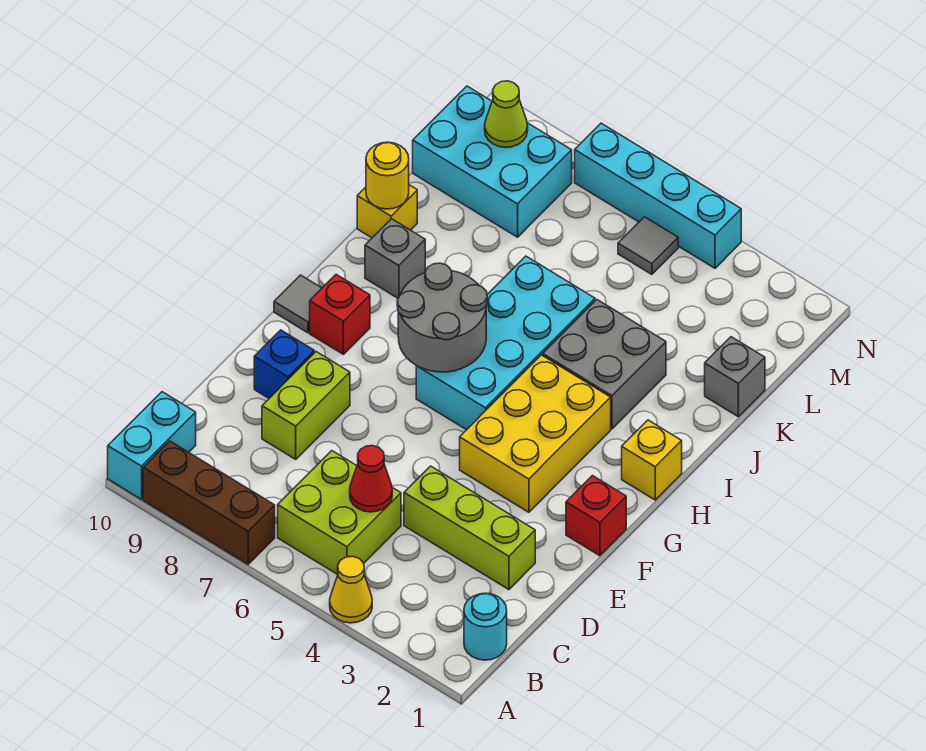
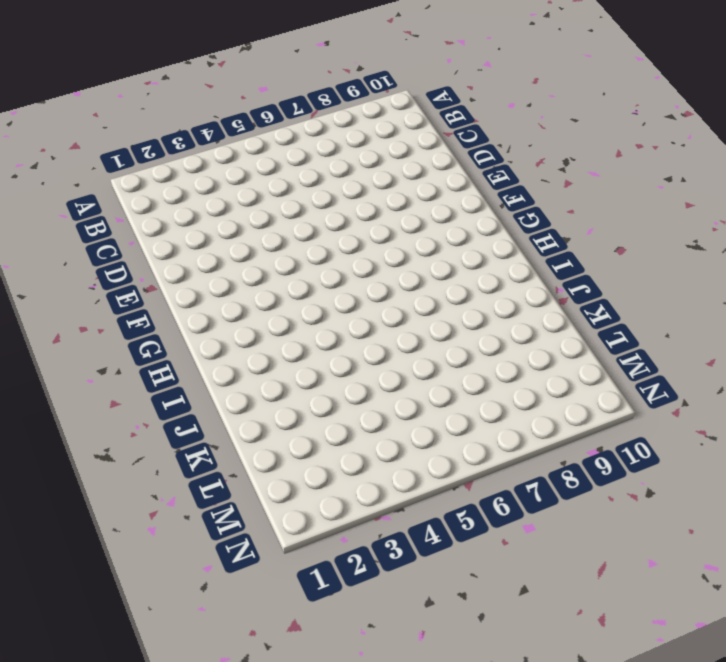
none -> yellow 1x1 cone [330,556,372,623]
none -> brown 1x3 brick [143,441,275,564]
none -> cyan 1x2 brick [108,392,196,499]

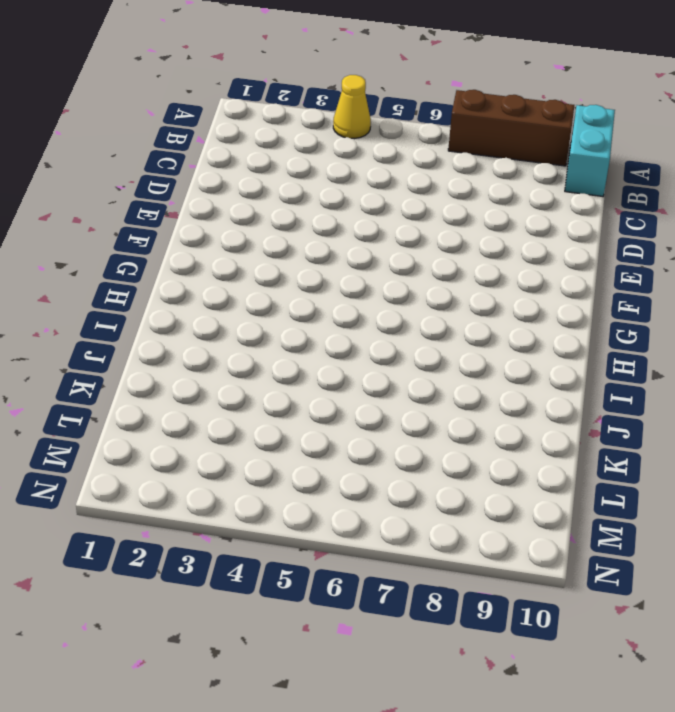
none -> cyan 1x1 round brick [464,593,507,660]
none -> lime 2x2 brick [278,451,401,575]
none -> lime 1x3 brick [404,466,535,590]

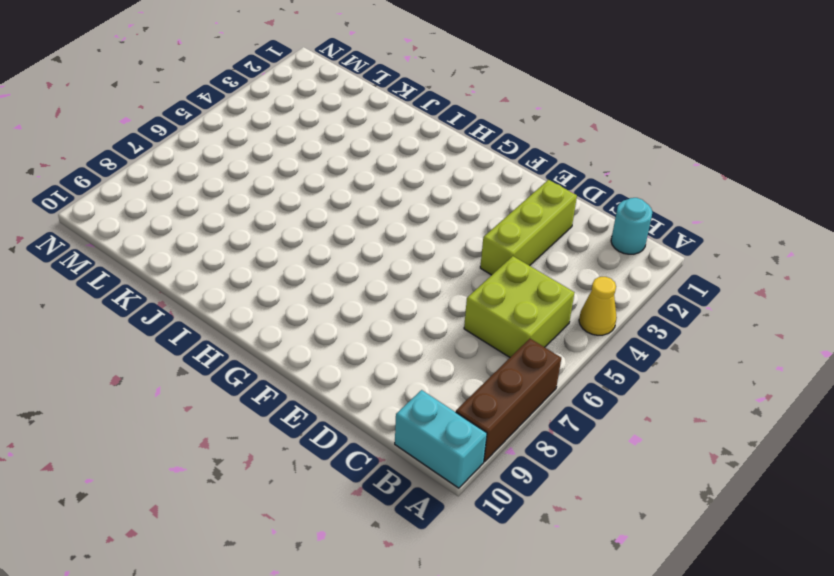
none -> lime 1x2 brick [262,352,350,459]
none -> blue 1x1 brick [254,330,314,398]
none -> red 1x1 brick [566,476,626,556]

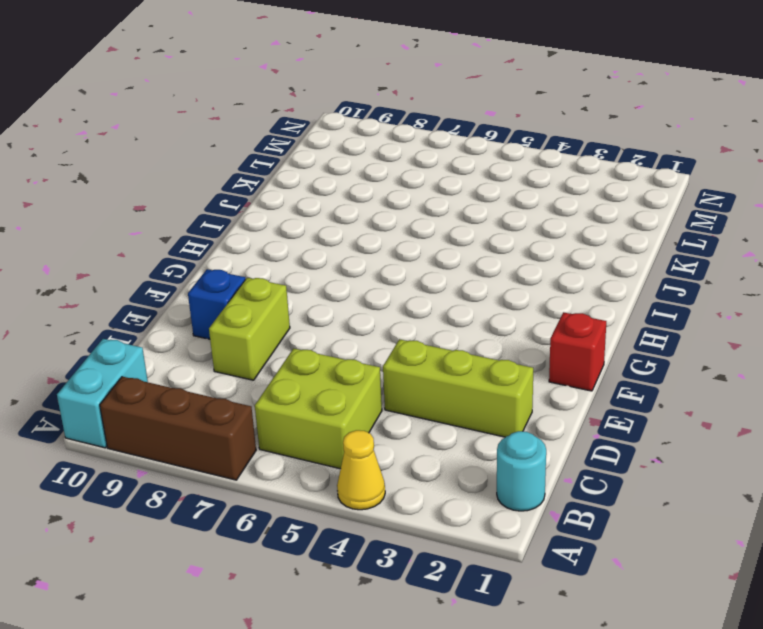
none -> yellow 2x3 brick [460,355,611,512]
none -> cyan 2x4 brick [416,256,595,430]
none -> red 1x1 brick [310,274,370,354]

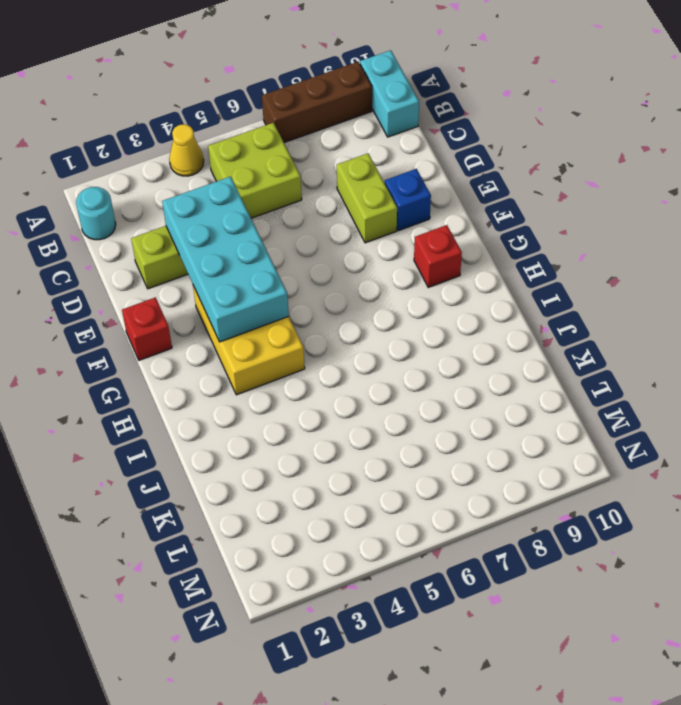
cyan 2x4 brick [162,177,289,342] -> cyan 2x4 brick moved to [416,256,595,430]
none -> grey 1x1 tile [274,275,322,333]
none -> yellow 1x1 brick [622,420,682,500]
none -> grey 2x2 brick [543,300,666,429]

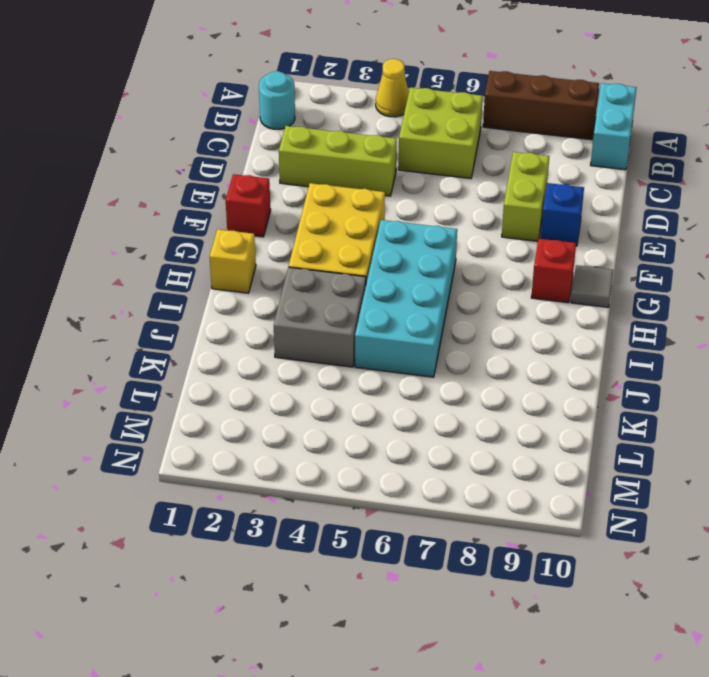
none -> grey 1x1 brick [365,219,425,298]
none -> yellow 1x1 brick [357,185,417,238]
none -> grey 1x1 brick [705,337,765,417]

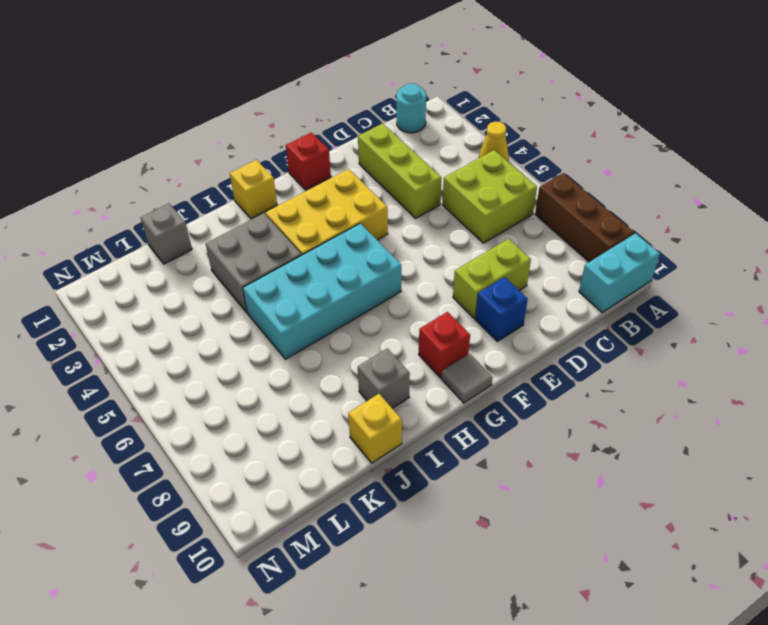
none -> cyan 2x3 brick [413,86,572,237]
none -> grey 1x1 tile [618,217,678,274]
none -> cyan 1x4 brick [575,123,741,268]

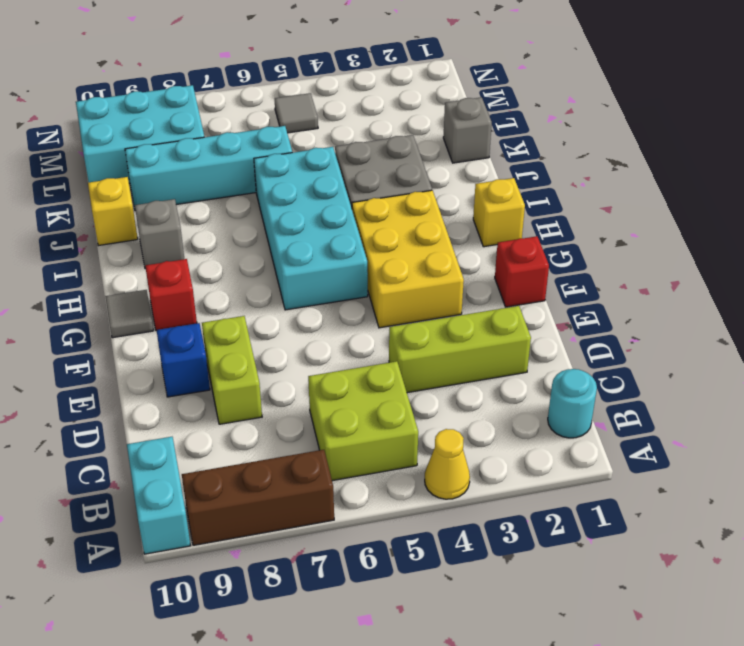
cyan 1x4 brick [125,126,292,211] -> cyan 1x4 brick moved to [575,123,741,268]
none -> red 1x1 cone [350,446,392,512]
none -> grey 2x2 round brick [397,263,487,372]
none -> yellow 1x1 round brick [366,142,409,209]

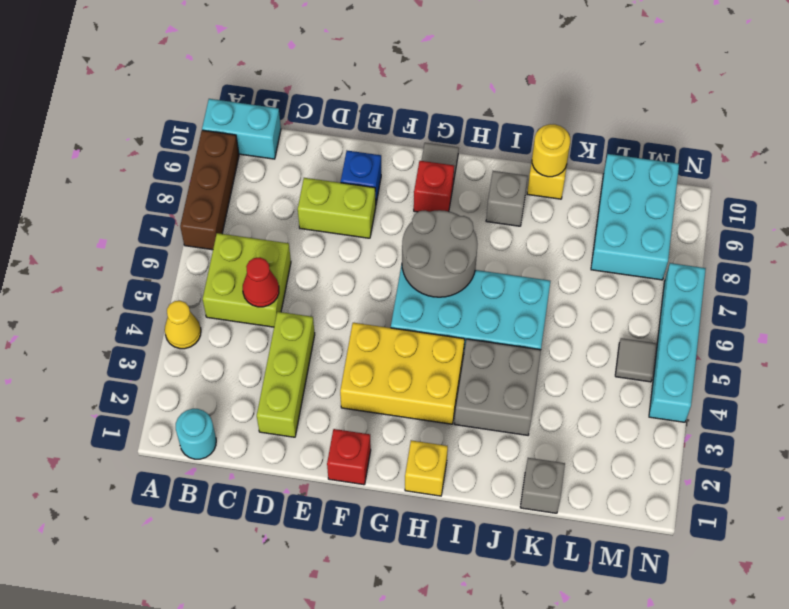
none -> lime 1x1 cone [485,81,528,147]

